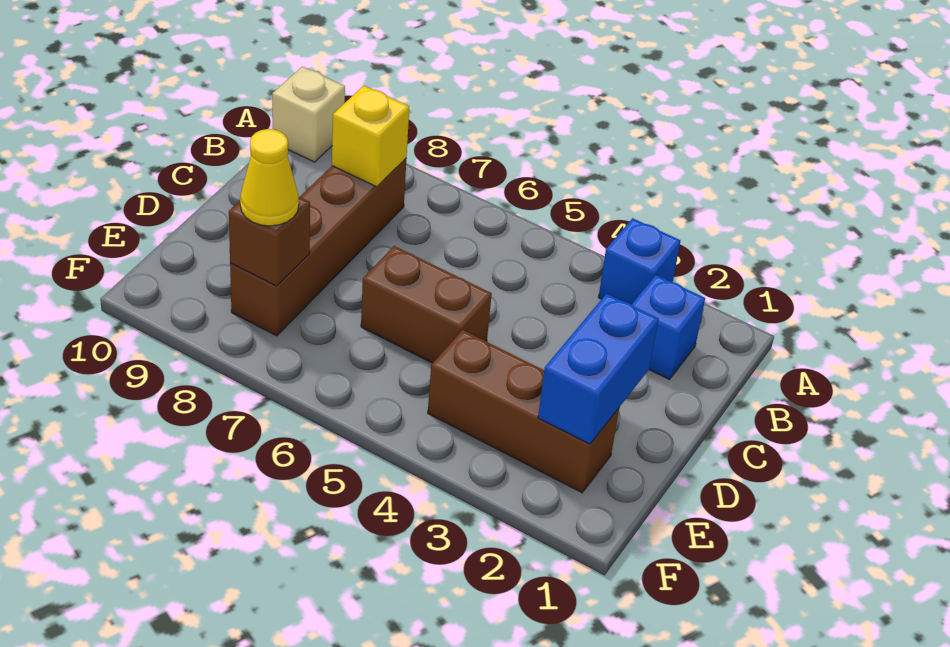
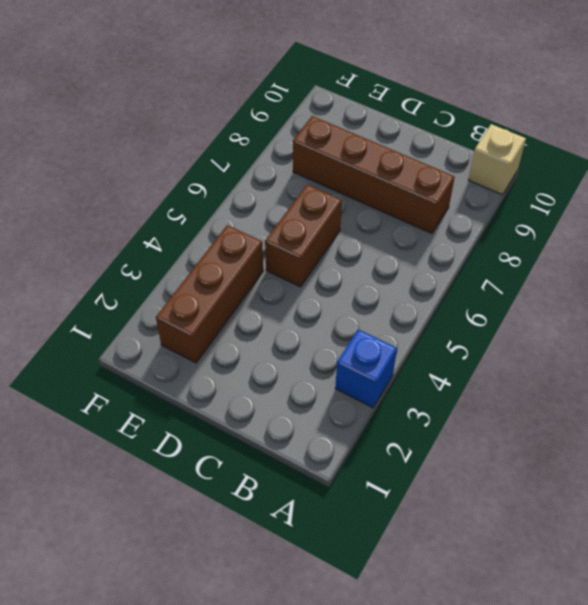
none -> blue 1x1 brick [631,275,705,380]
none -> yellow 1x1 brick [332,86,409,187]

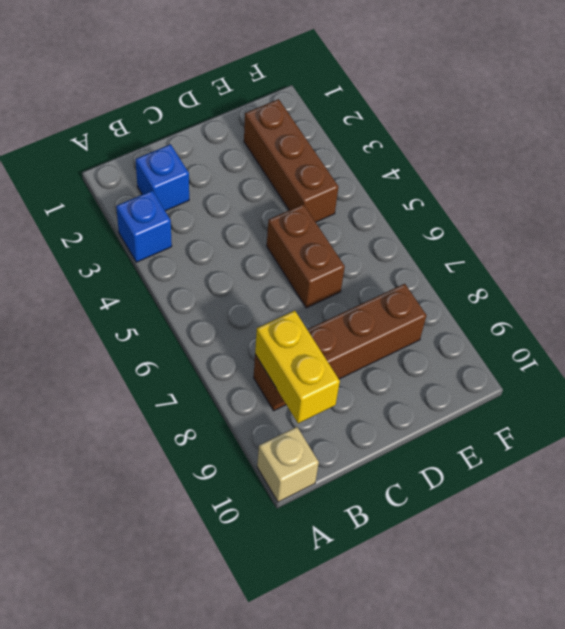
yellow 1x2 brick [255,311,340,423] -> yellow 1x1 brick [332,86,409,187]
none -> blue 1x2 brick [538,294,659,444]
none -> brown 1x1 brick [229,197,310,286]

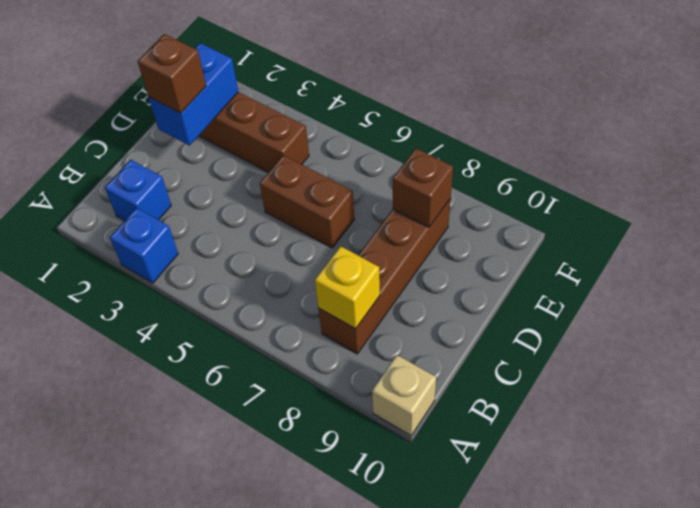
brown 1x1 brick [138,34,206,113] -> none
none -> yellow 1x1 cone [240,129,299,226]

